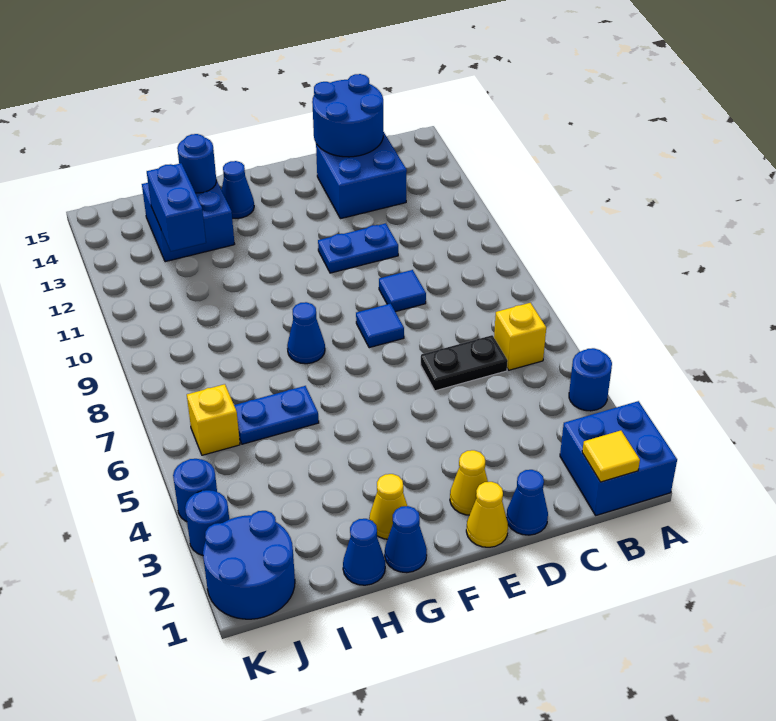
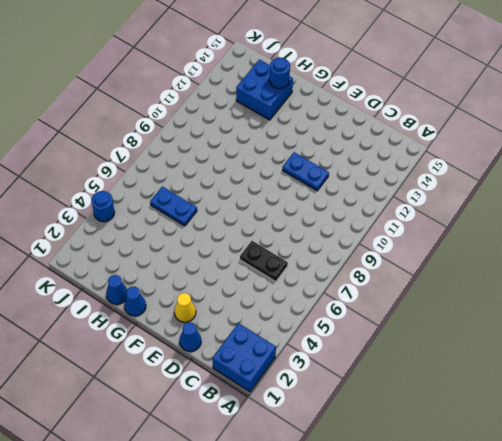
none -> blue 1x1 round brick [569,348,612,411]
none -> yellow 1x1 brick [494,303,546,370]
none -> blue 2x2 brick [316,132,407,219]

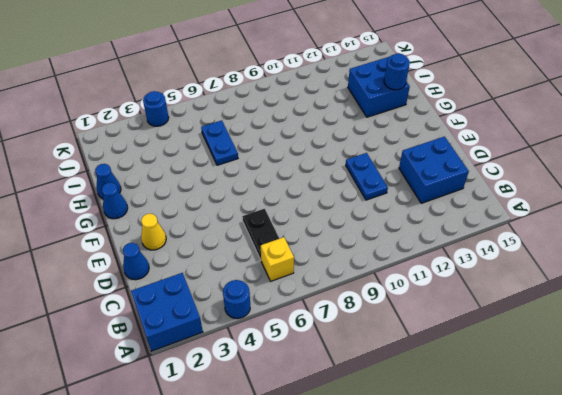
none -> blue 1x1 tile [379,270,426,312]
none -> yellow 1x1 cone [466,482,508,547]
none -> blue 1x1 tile [356,304,404,348]

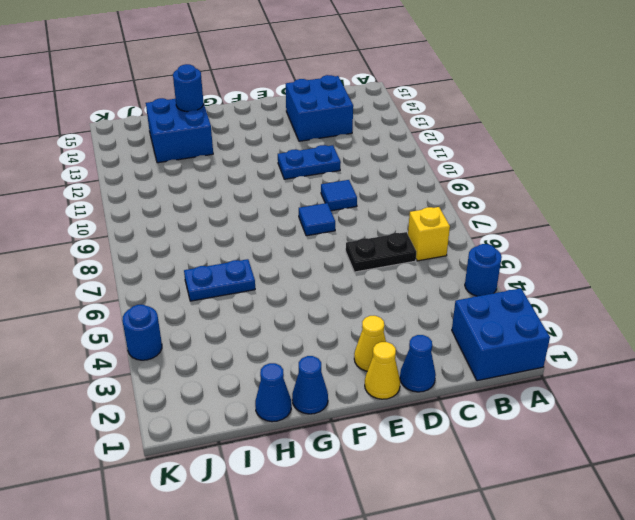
none -> yellow 1x1 cone [369,474,407,539]
none -> blue 1x1 cone [287,302,325,364]
none -> blue 1x1 cone [222,161,254,218]

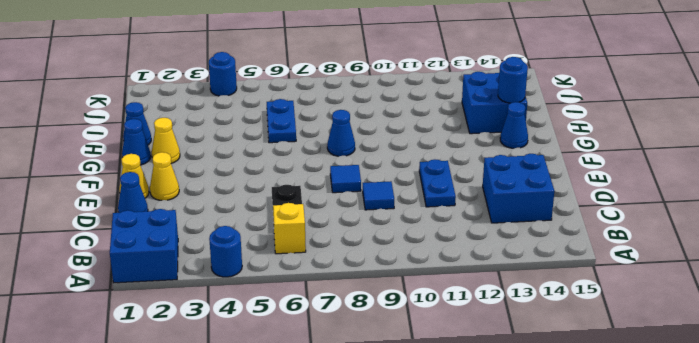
none -> blue 2x2 round brick [203,511,295,619]
none -> yellow 1x1 brick [187,384,240,455]
none -> blue 1x1 round brick [185,490,229,555]

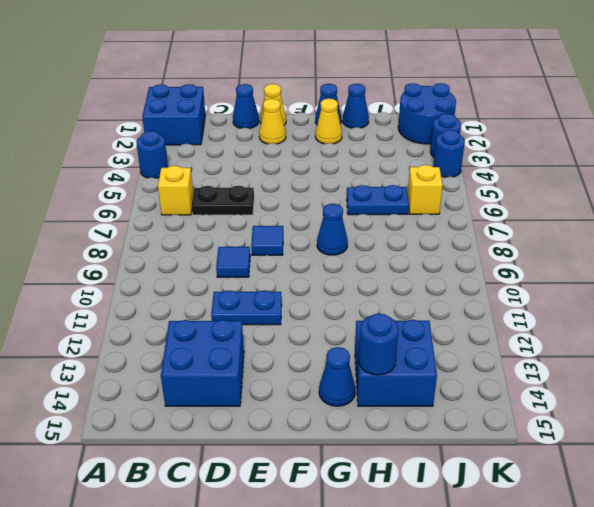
none -> yellow 1x1 tile [582,431,640,482]
none -> blue 2x2 round brick [312,74,383,157]
none -> blue 1x2 brick [147,163,206,251]

